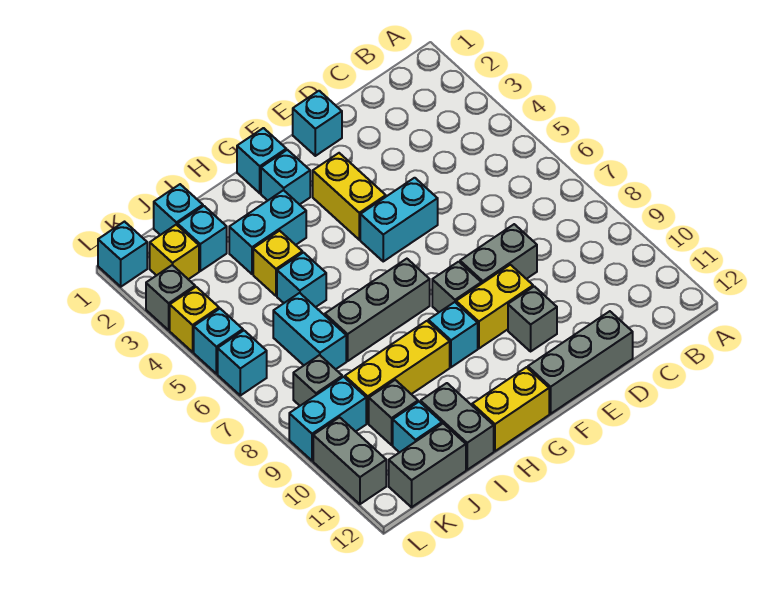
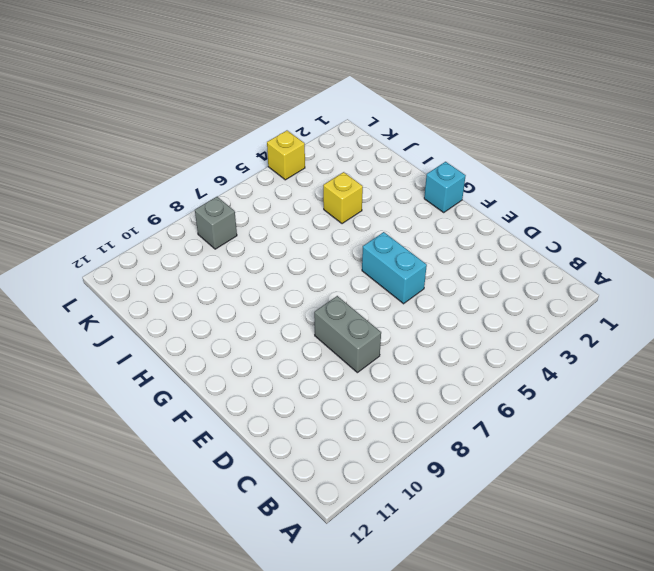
none -> grey 1x3 brick [528,311,633,414]
none -> cyan 1x1 brick [293,91,342,156]
none -> yellow 1x2 brick [456,265,533,348]
none -> grey 1x1 brick [508,286,557,351]

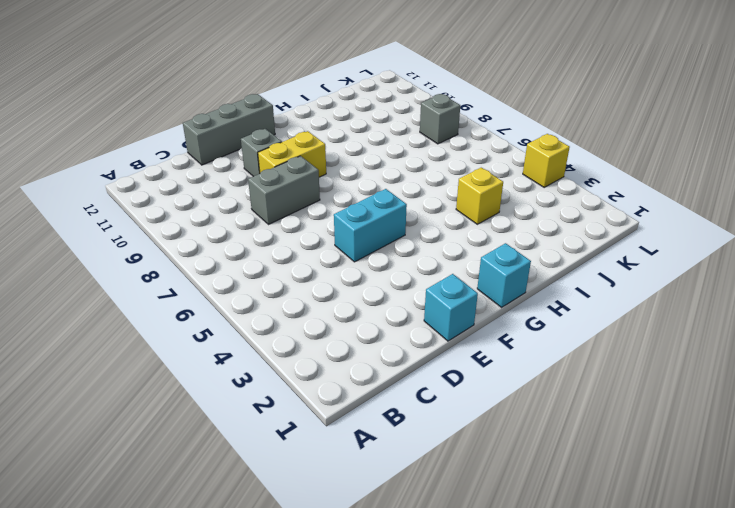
none -> yellow 1x2 brick [313,153,386,240]
none -> grey 1x1 brick [432,262,481,312]
none -> cyan 1x1 brick [261,150,310,205]
none -> grey 1x3 brick [325,259,430,361]

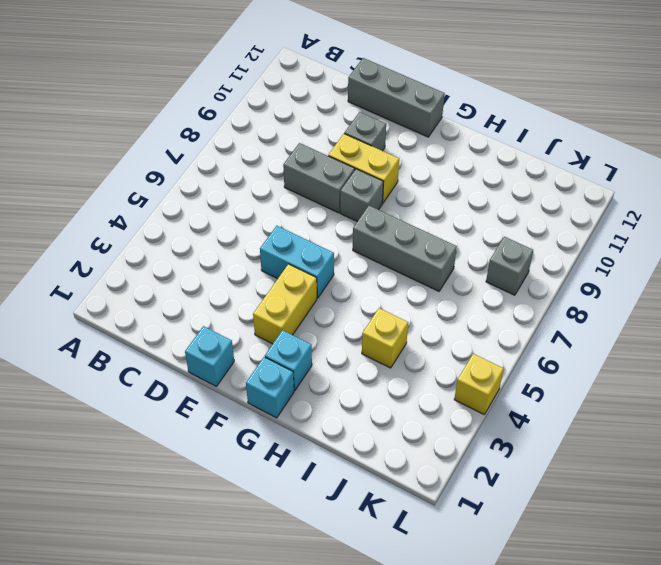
none -> cyan 1x1 brick [428,302,478,367]
none -> yellow 1x2 brick [472,367,549,451]
none -> cyan 1x2 brick [229,190,306,274]
none -> yellow 1x3 brick [345,321,450,423]

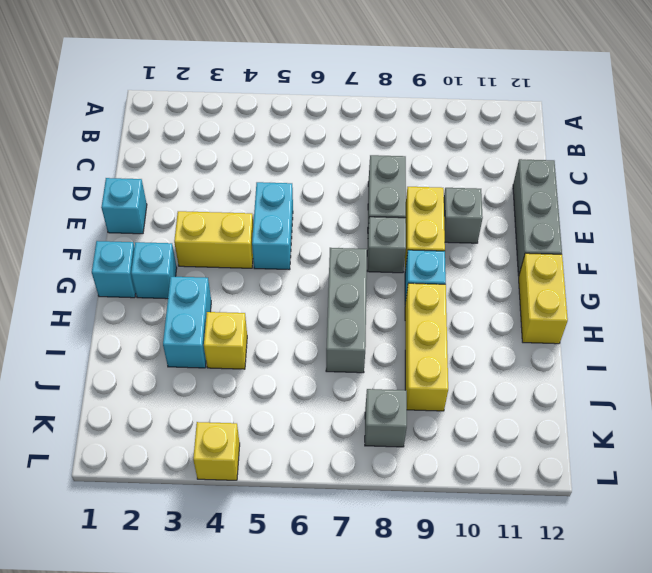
none -> cyan 1x1 brick [277,253,326,307]
none -> grey 1x2 brick [421,383,494,470]
none -> cyan 1x1 brick [154,184,203,235]
none -> cyan 1x1 brick [178,206,227,271]

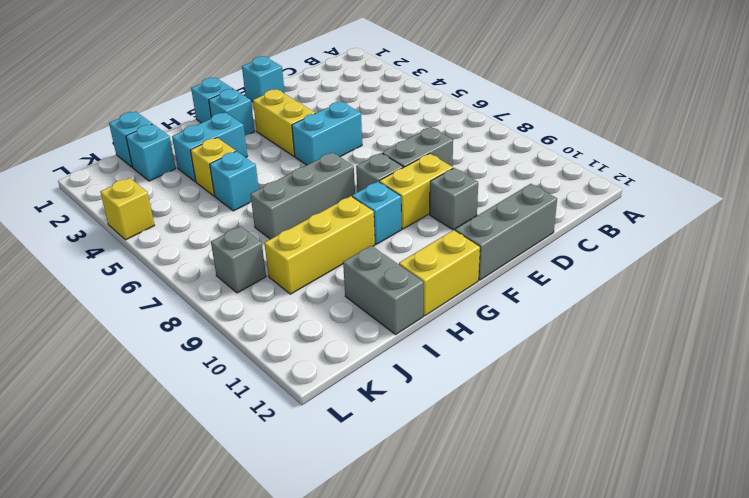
none -> cyan 1x2 brick [273,293,346,369]
none -> grey 1x1 brick [369,380,418,445]
none -> cyan 1x1 brick [393,402,442,453]
none -> grey 1x2 brick [389,424,466,507]

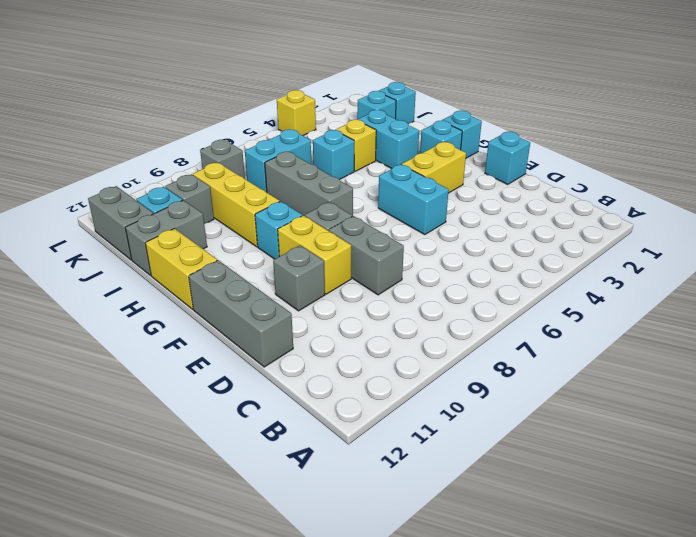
none -> yellow 1x1 brick [150,225,199,279]
none -> cyan 1x2 brick [289,377,366,461]
none -> cyan 1x1 brick [98,222,147,287]
none -> grey 1x1 brick [146,265,195,330]

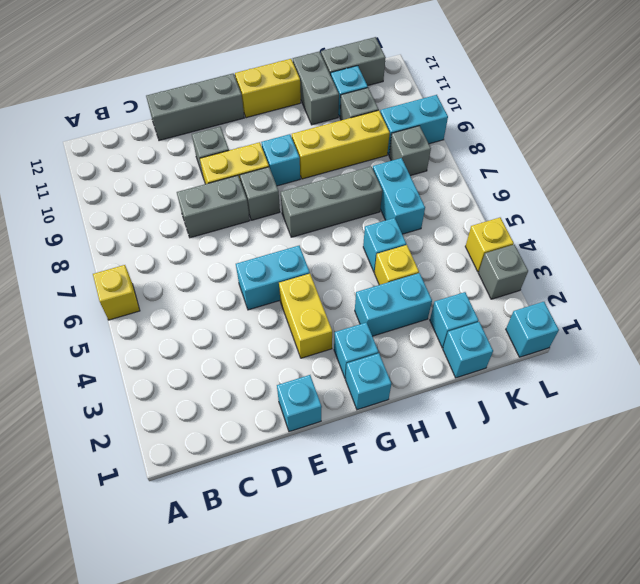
yellow 1x1 brick [93,265,140,320] -> yellow 1x1 brick moved to [150,225,199,279]
none -> cyan 1x1 brick [194,309,243,374]
none -> cyan 1x1 brick [218,330,267,395]
none -> grey 1x2 brick [313,417,386,504]

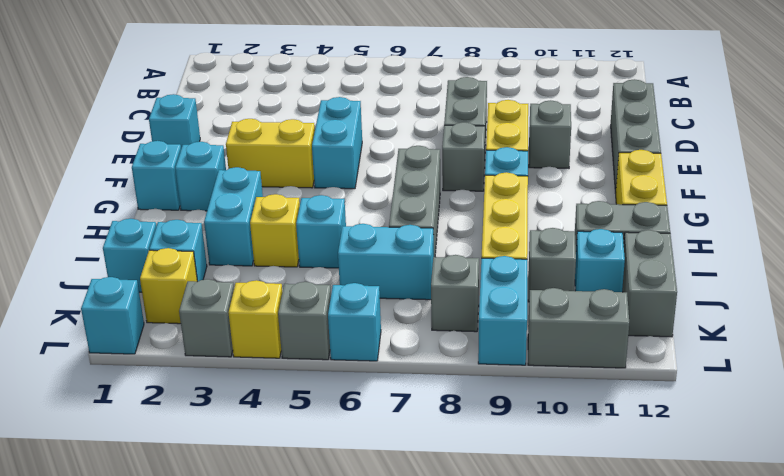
grey 1x1 brick [278,282,331,360] -> cyan 1x1 brick [194,309,243,374]

